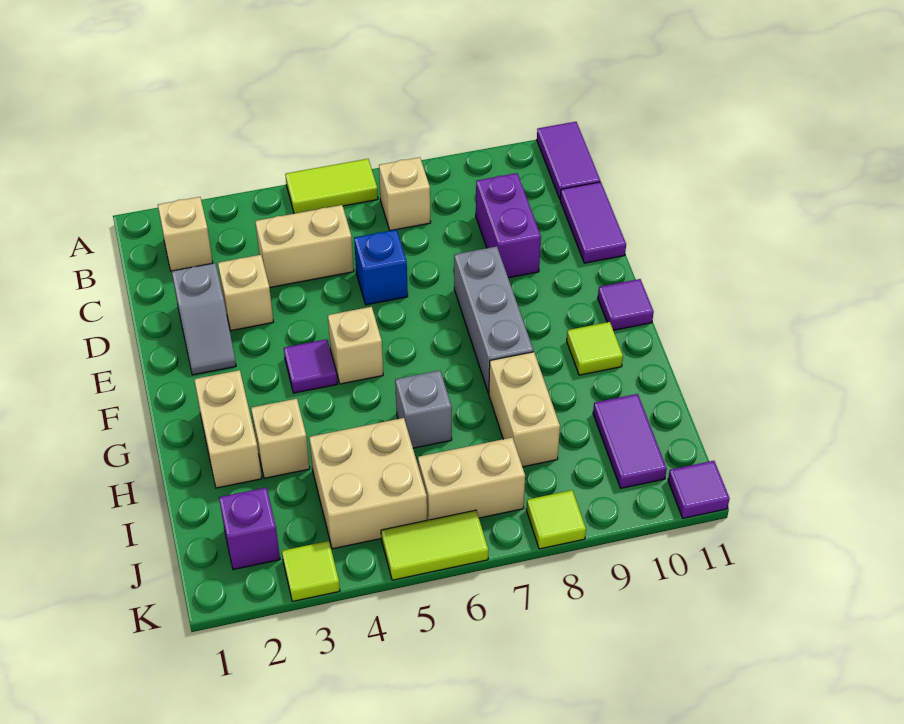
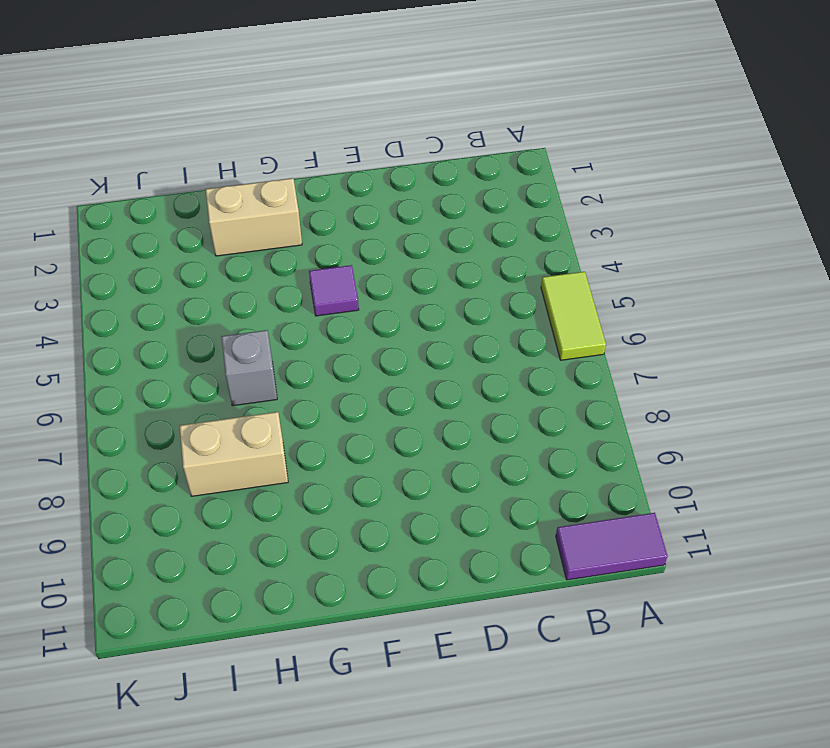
none -> tan 1x1 brick [158,197,213,271]
none -> tan 1x1 brick [379,157,431,231]
none -> tan 1x2 brick [255,205,354,287]

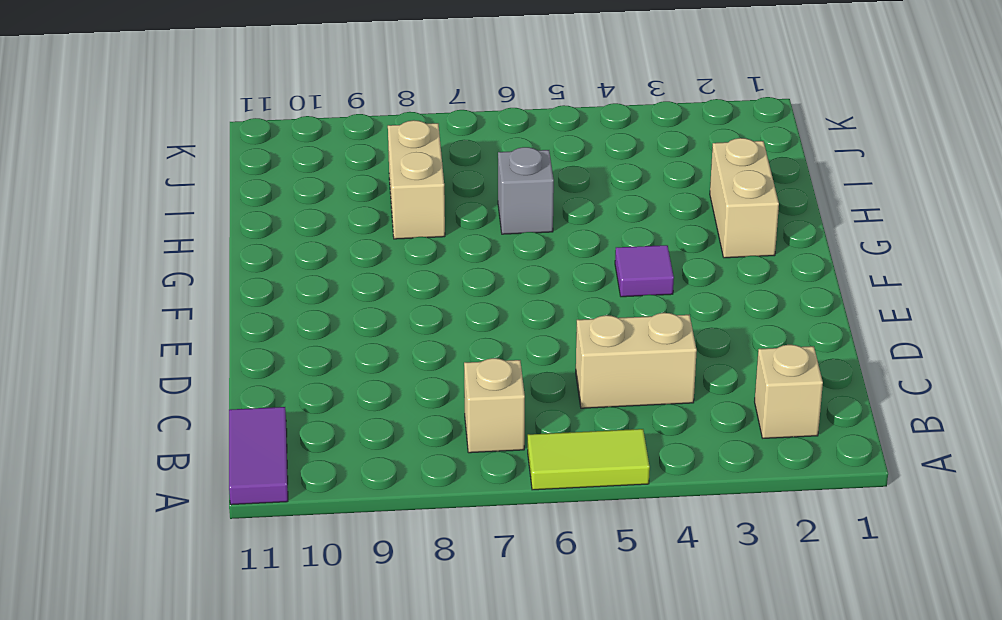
none -> purple 1x2 brick [476,173,541,278]
none -> purple 1x2 tile [560,182,626,263]
none -> grey 1x2 slope [172,263,236,375]

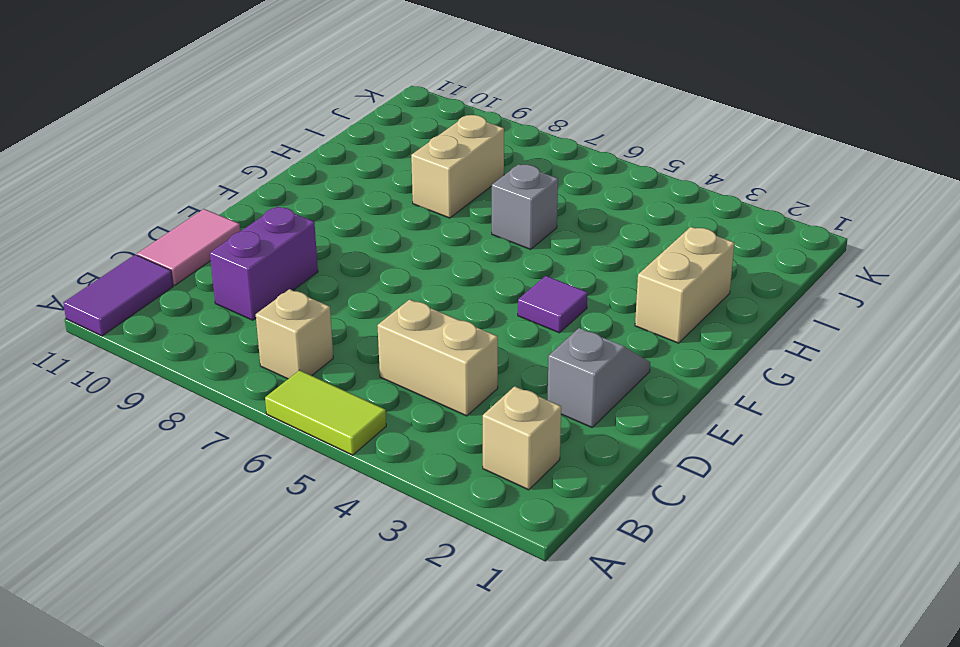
pink 1x2 tile [137,209,240,285] -> purple 1x2 tile [560,182,626,263]
none -> tan 1x1 brick [218,255,273,331]
none -> blue 1x1 brick [354,230,408,305]
none -> grey 1x3 brick [454,246,533,393]

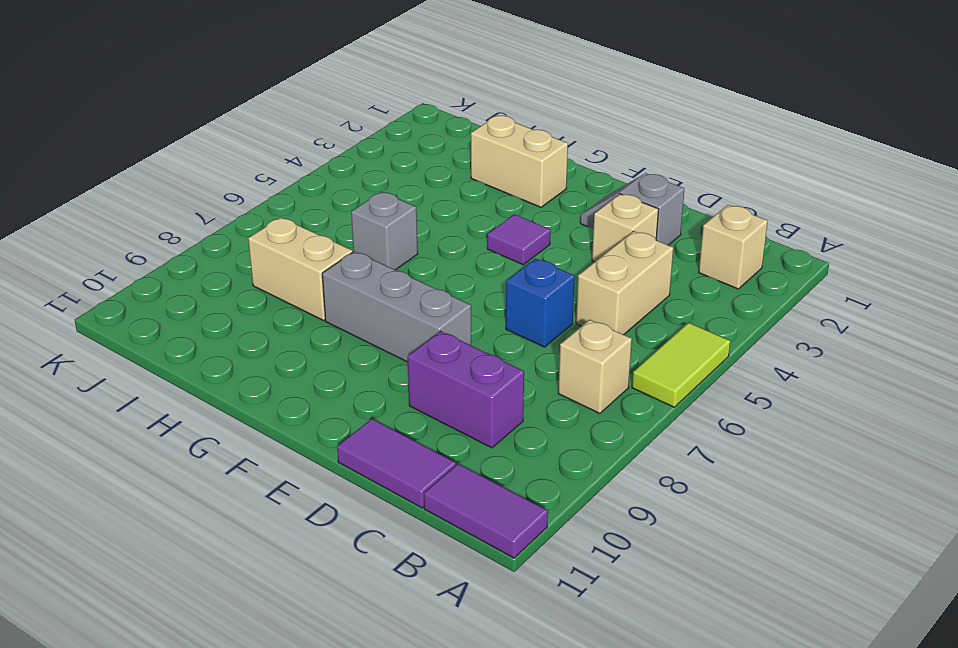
none -> tan 1x1 brick [328,307,383,384]
none -> purple 1x1 tile [598,279,654,330]
none -> lime 1x1 tile [567,322,623,375]

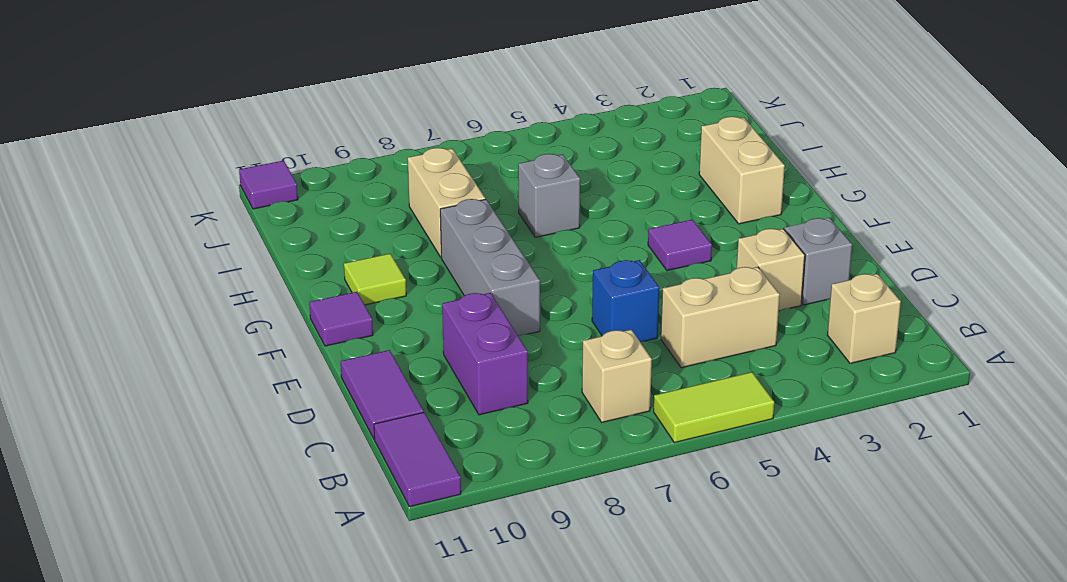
none -> tan 1x1 brick [328,307,383,384]
none -> tan 1x1 brick [251,399,310,478]
none -> tan 2x2 brick [309,418,427,549]

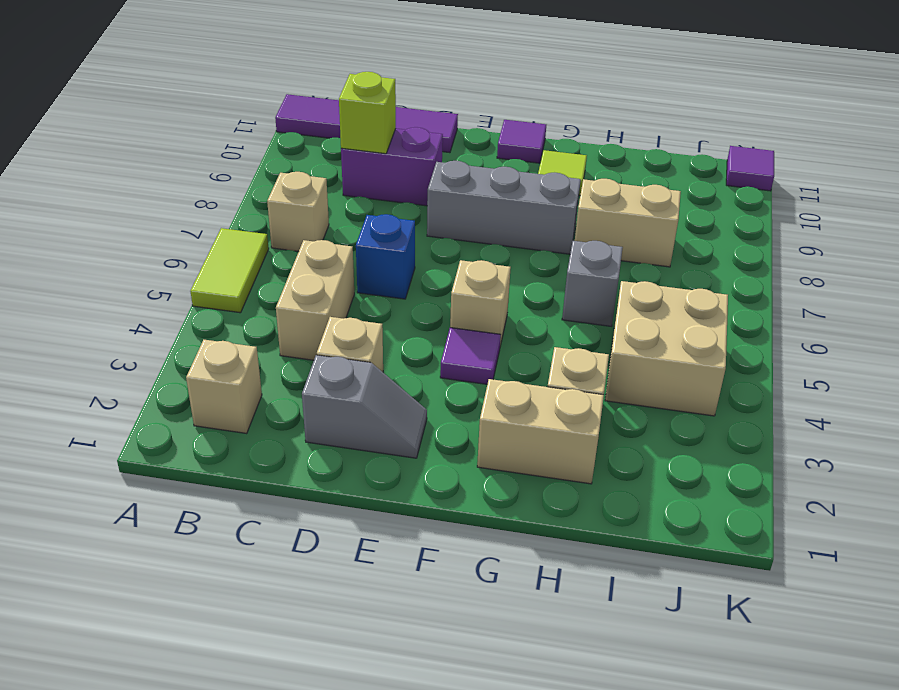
lime 1x1 brick [339,72,396,154] -> none
none -> purple 1x2 tile [593,394,667,488]
none -> purple 1x1 brick [219,488,280,570]
none -> tan 1x2 brick [418,437,525,520]

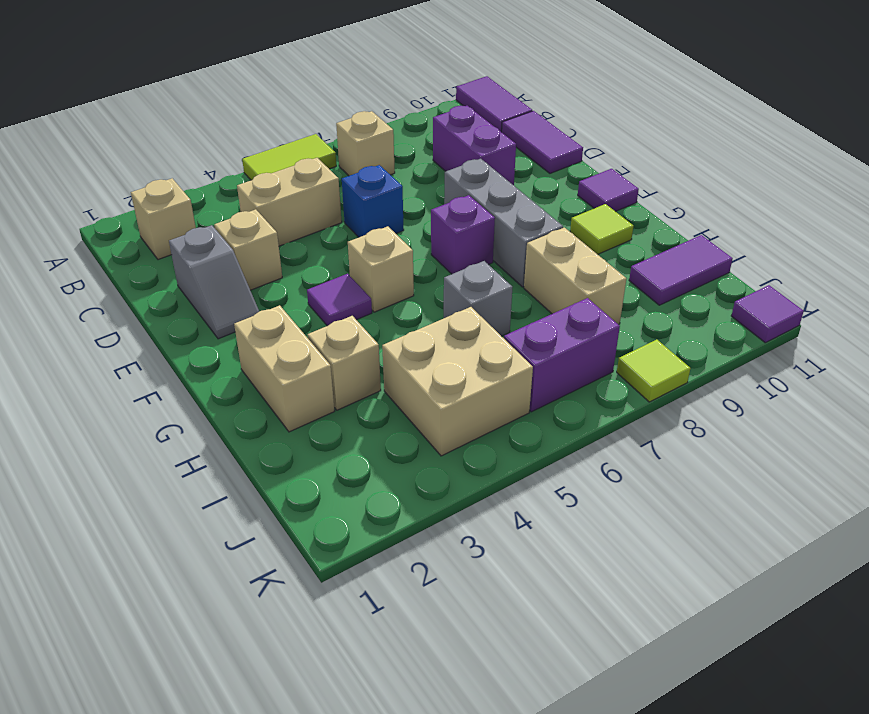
purple 1x1 brick [431,195,495,274] -> purple 1x1 brick moved to [219,488,280,570]
purple 1x2 tile [629,235,733,305] -> purple 1x2 tile turned to [593,394,667,488]
purple 1x2 brick [504,298,620,412] -> tan 1x2 brick [418,437,525,520]
none -> lime 1x1 tile [282,541,340,601]
none -> lime 1x2 tile [381,510,488,580]

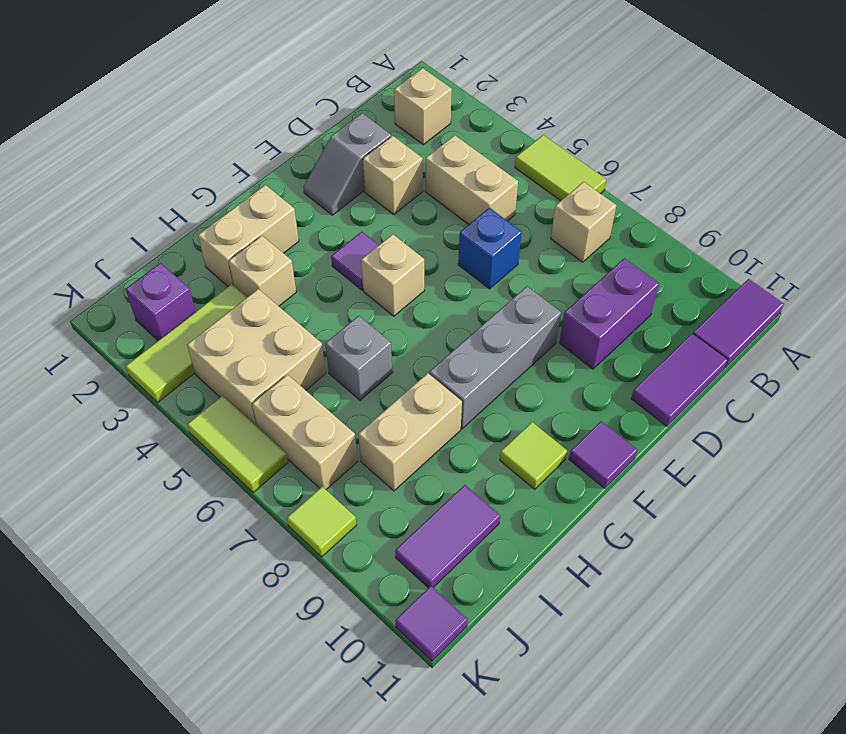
lime 1x3 tile [126,284,247,402] -> lime 1x1 tile [282,541,340,601]

